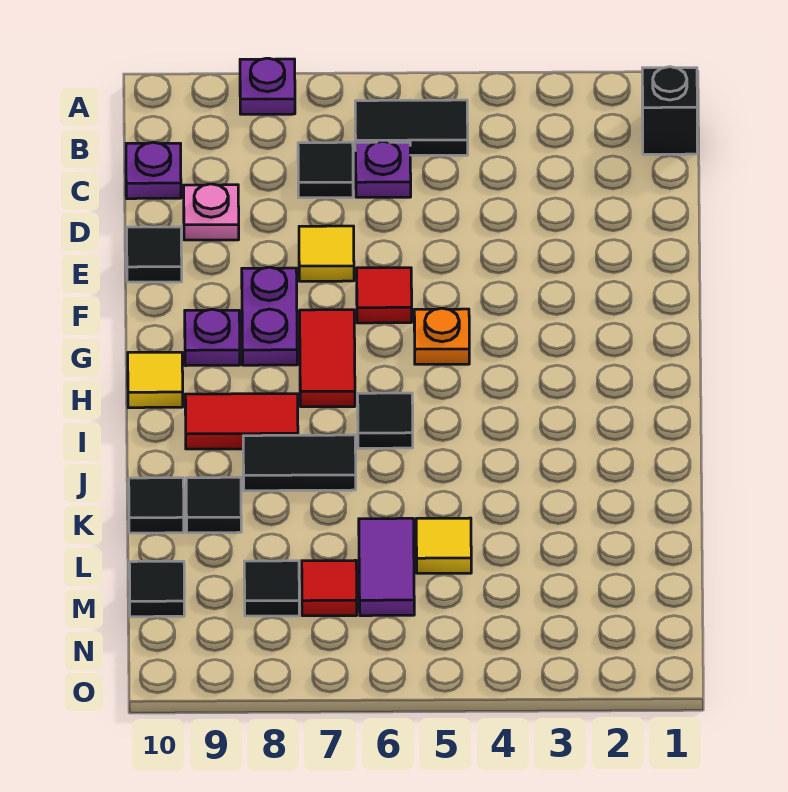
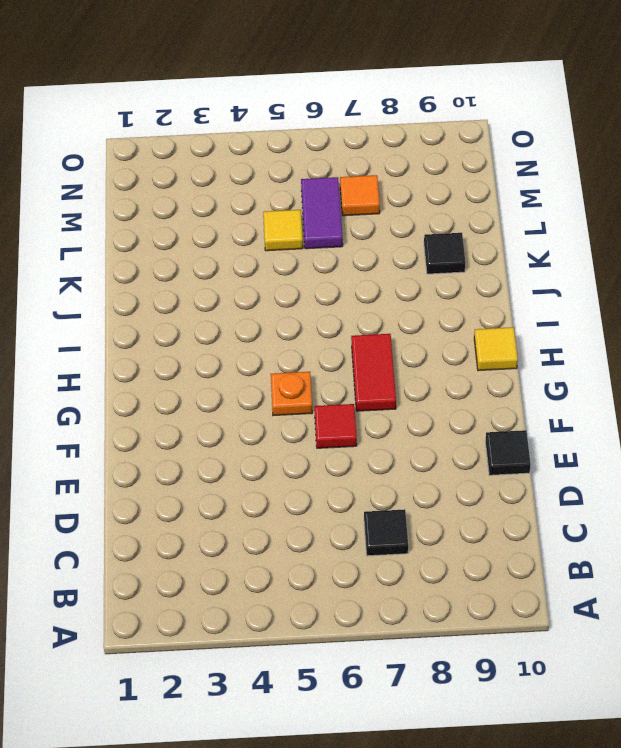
orange 1x1 tile [340,175,380,216] -> red 1x1 tile [302,560,357,616]
none -> purple 1x1 plate [240,58,295,114]
none -> black 1x1 brick [642,67,697,154]
none -> black 1x2 tile [355,100,468,155]

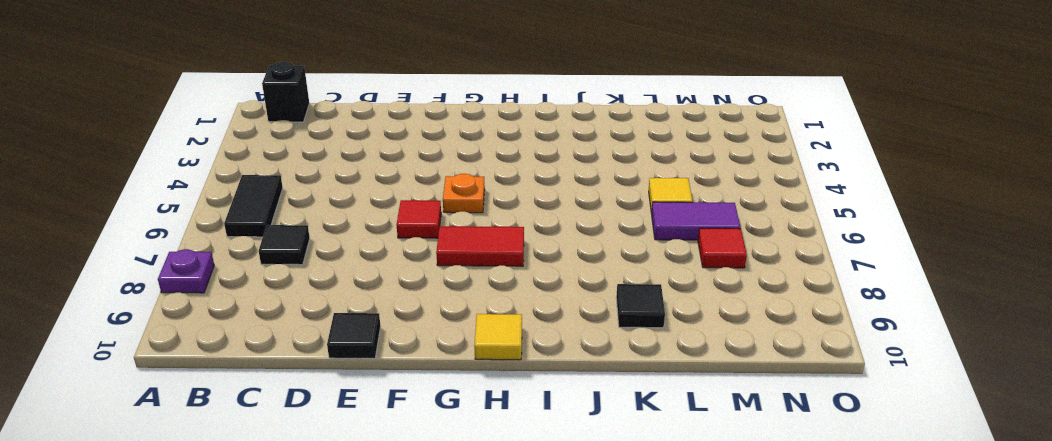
none -> purple 1x1 plate [356,141,411,197]
none -> purple 1x1 plate [126,142,181,199]
none -> pink 1x1 plate [184,184,239,240]

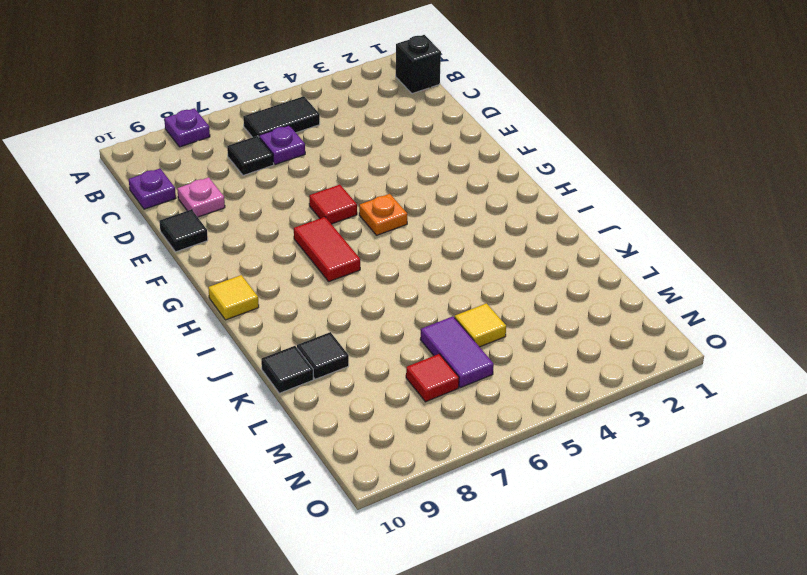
none -> yellow 1x1 tile [299,226,354,281]
none -> purple 1x2 plate [242,267,297,365]
none -> purple 1x1 plate [185,309,240,366]

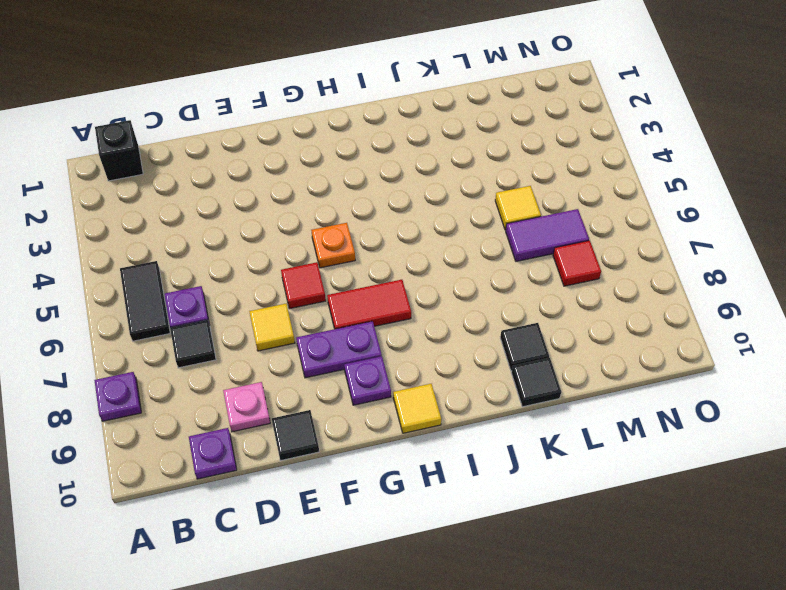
none -> black 1x1 tile [358,393,413,448]
none -> red 1x2 tile [185,394,298,449]
none -> black 1x2 tile [243,435,356,491]

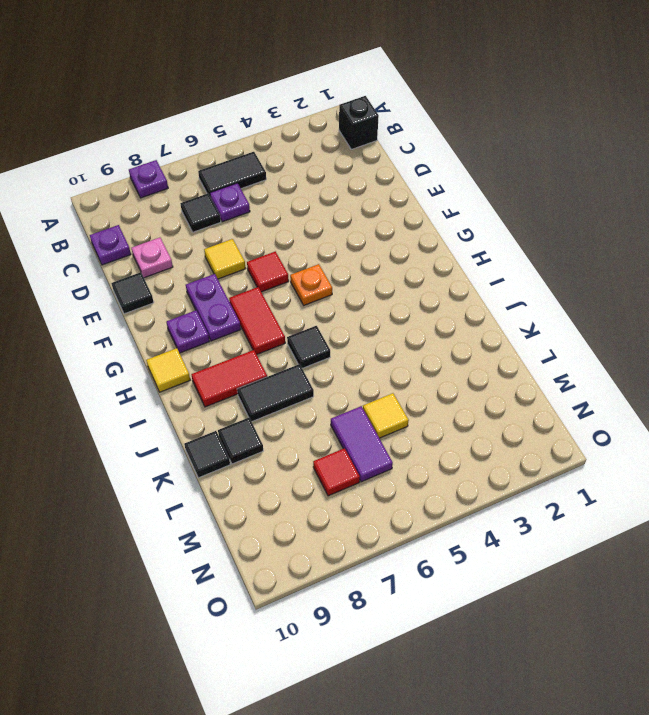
none -> black 1x1 tile [244,561,299,616]
none -> black 1x1 tile [129,561,184,617]

